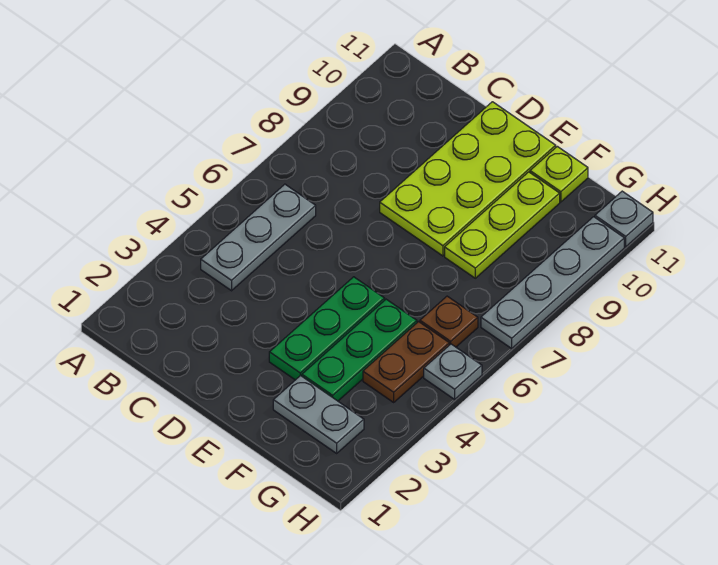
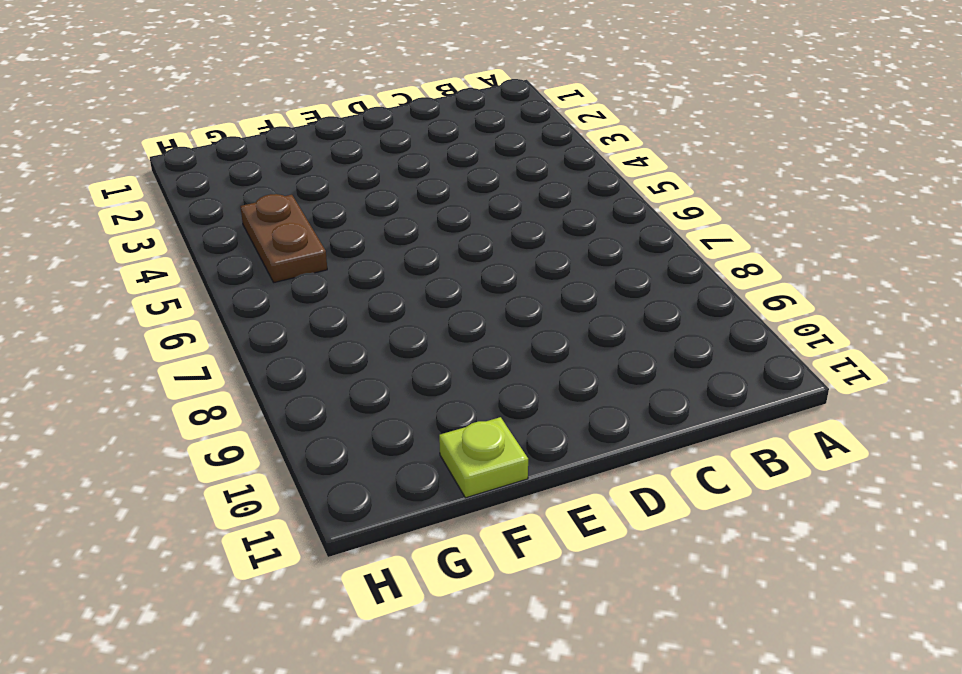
none -> grey 1x3 plate [201,184,316,291]
none -> lime 2x4 plate [380,102,556,256]
none -> green 1x3 plate [269,277,385,380]

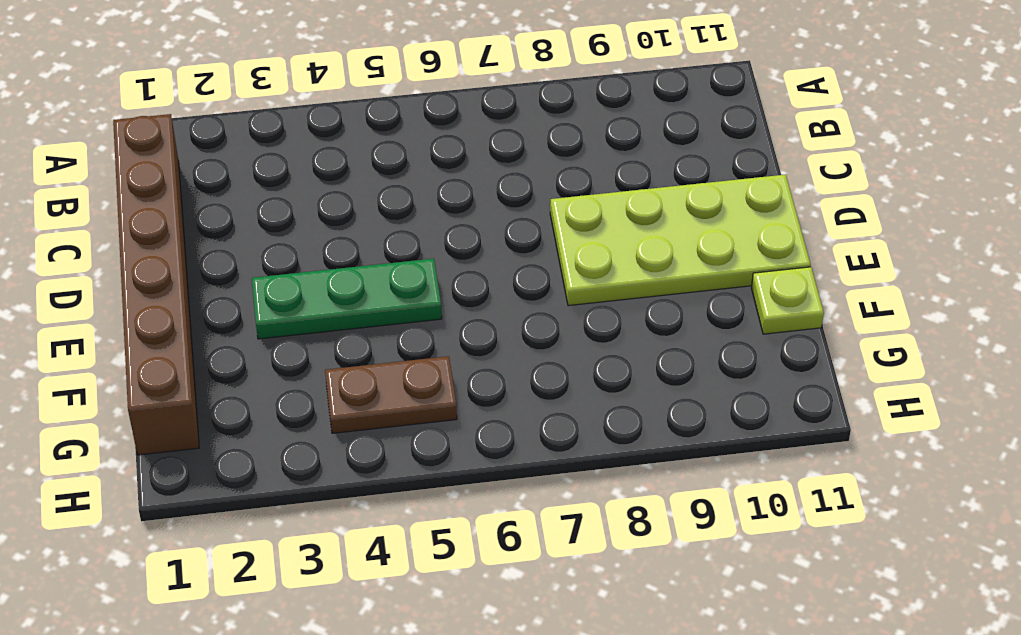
brown 1x6 brick [113,114,199,455] -> none
none -> grey 1x3 plate [201,184,316,291]
none -> grey 1x2 plate [273,375,364,453]
none -> green 1x3 plate [302,299,417,401]

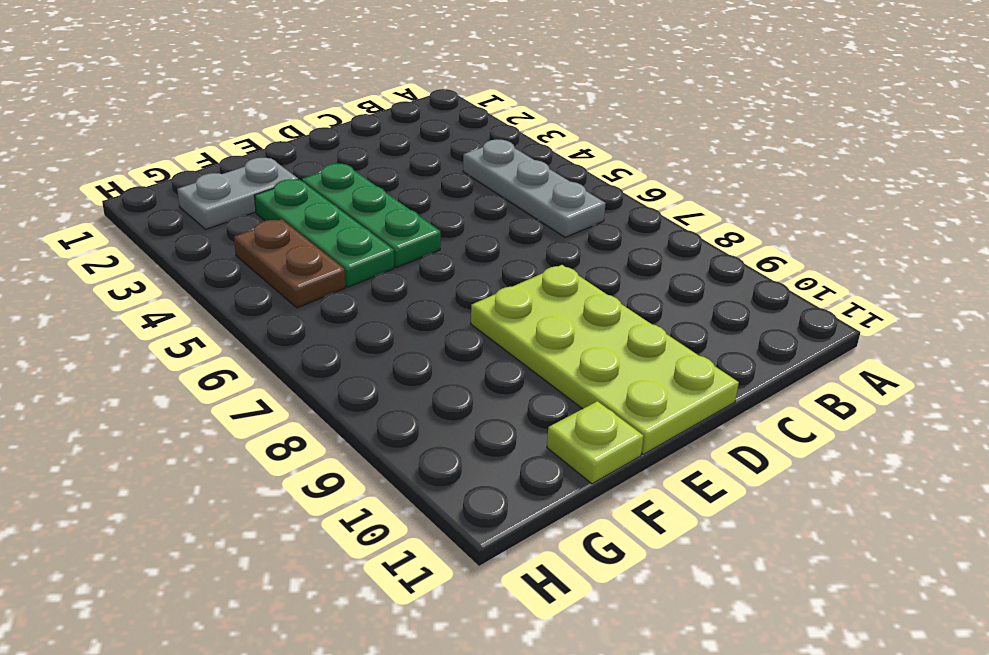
none -> lime 1x3 plate [445,172,560,278]
none -> brown 1x1 plate [420,296,478,347]
none -> grey 1x1 plate [424,344,482,399]

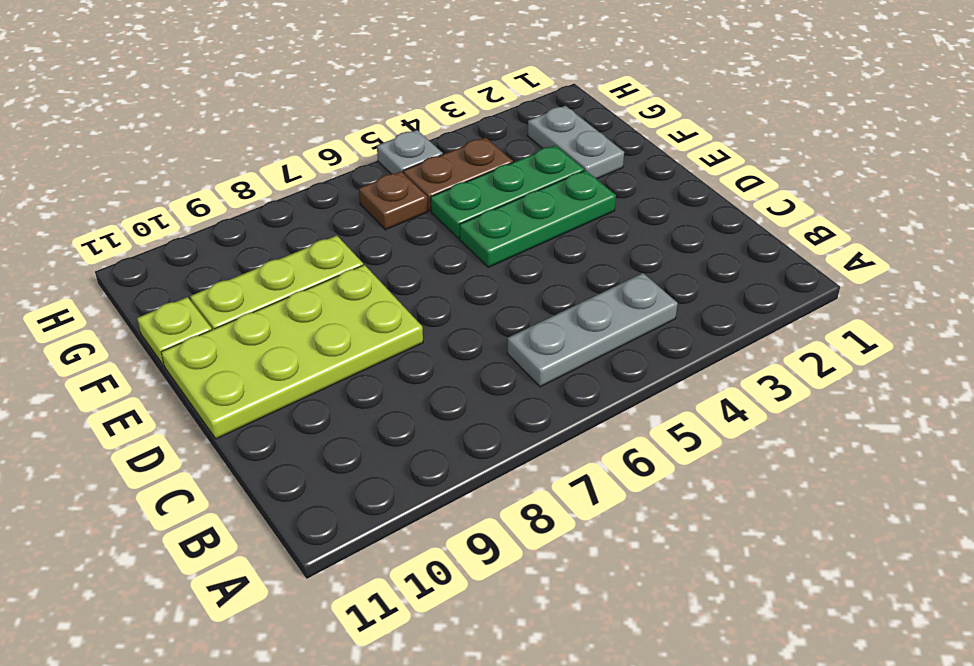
none -> grey 1x4 plate [481,217,624,348]
none -> grey 1x1 plate [595,191,653,247]

